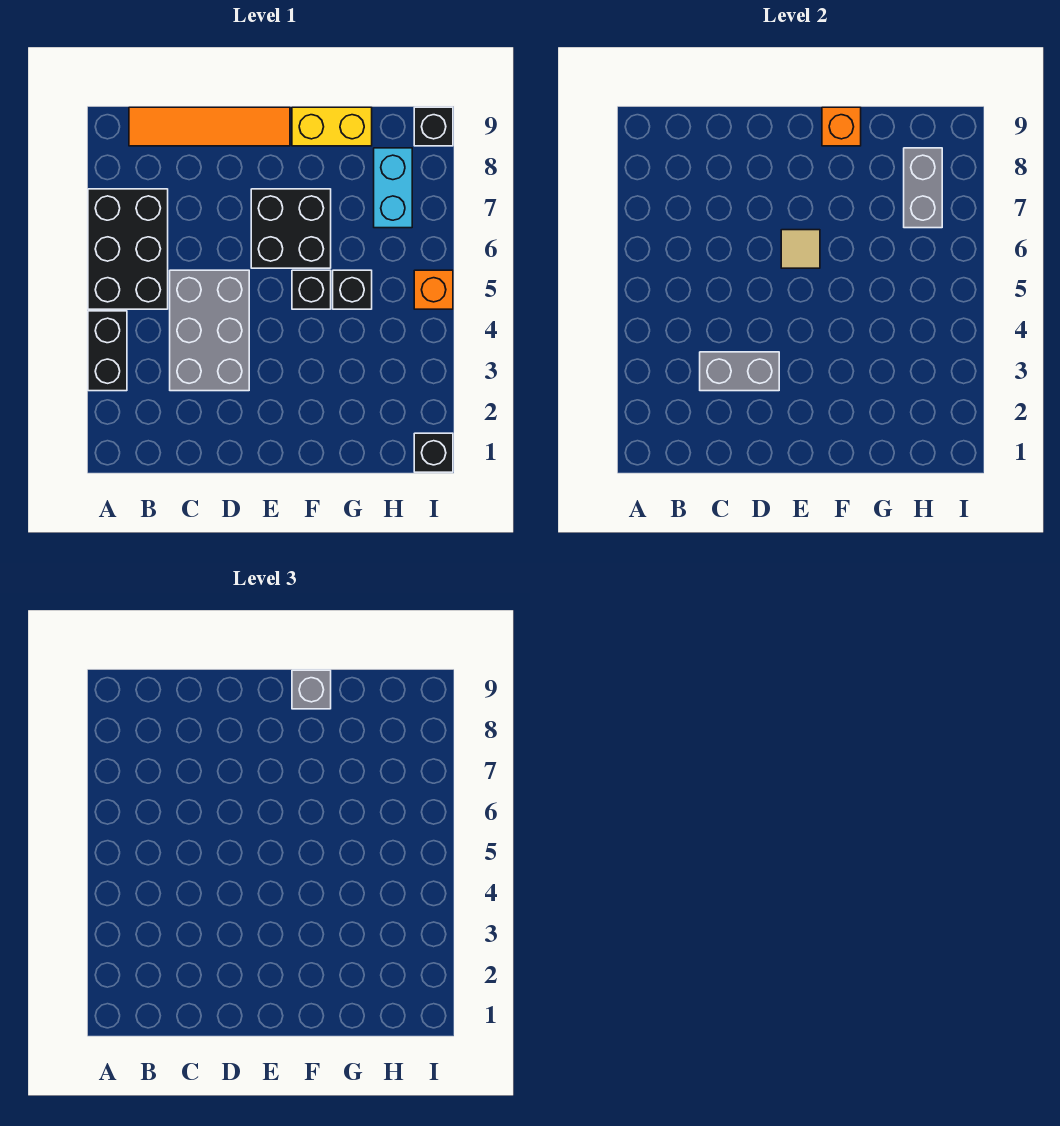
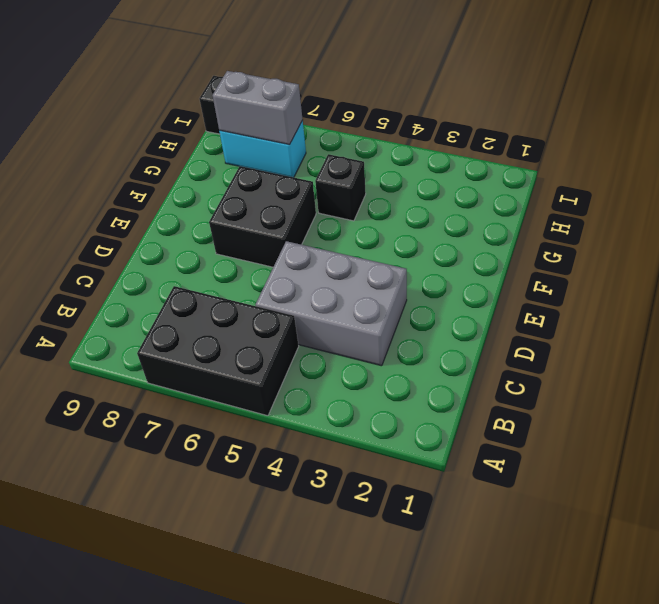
none -> black 1x2 brick [88,311,127,391]
none -> orange 1x4 tile [129,107,290,146]
none -> black 1x1 brick [292,270,331,309]

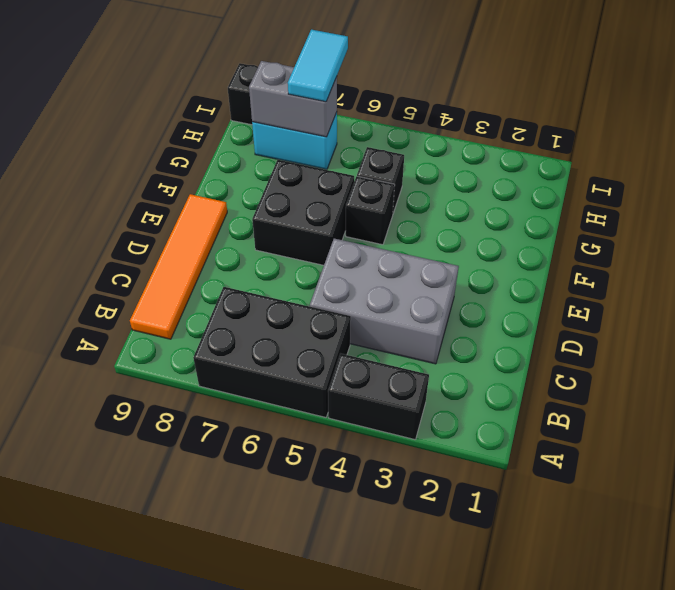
cyan 1x2 tile [288,30,348,102] -> none
none -> yellow 1x2 brick [292,107,372,146]
none -> black 1x1 brick [414,433,453,472]
none -> orange 1x1 brick [414,270,453,309]

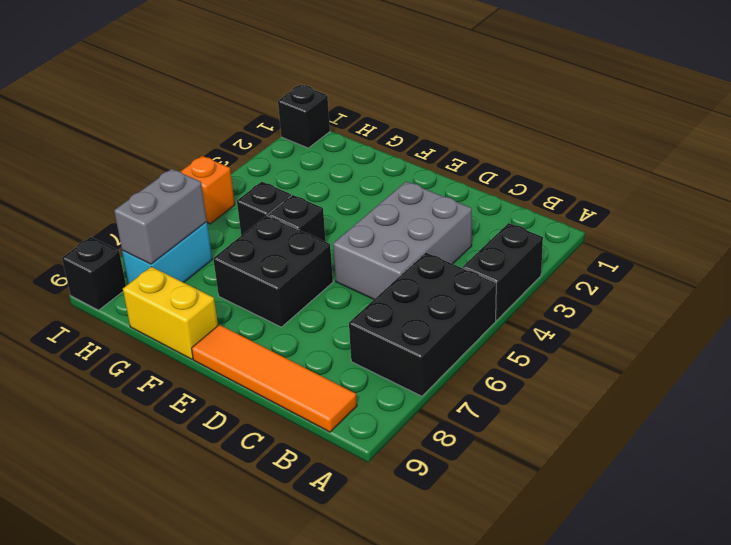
none -> grey 1x2 brick [700,352,779,391]
none -> tan 1x1 tile [781,230,820,268]
none -> orange 1x1 brick [822,107,861,146]

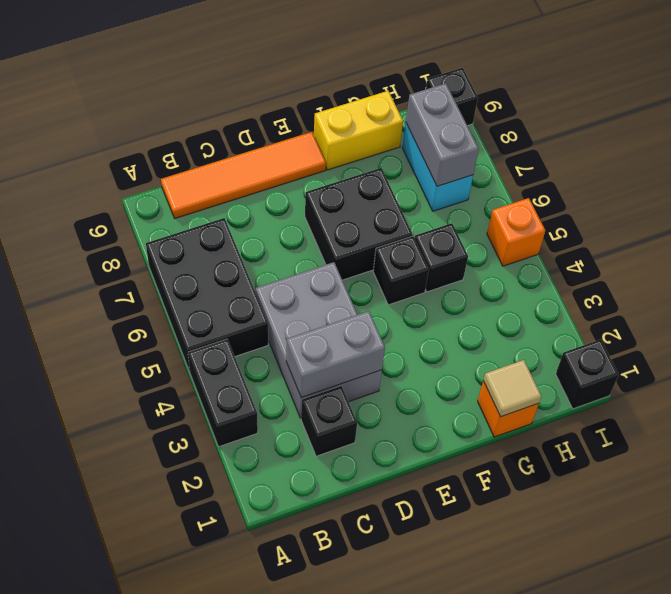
black 1x1 brick [301,386,357,456] -> none
orange 1x1 brick [478,381,539,437] -> orange 1x1 brick moved to [822,107,861,146]
tan 1x1 tile [483,360,541,417] -> tan 1x1 tile moved to [781,230,820,268]
none -> grey 1x1 brick [292,670,331,709]

